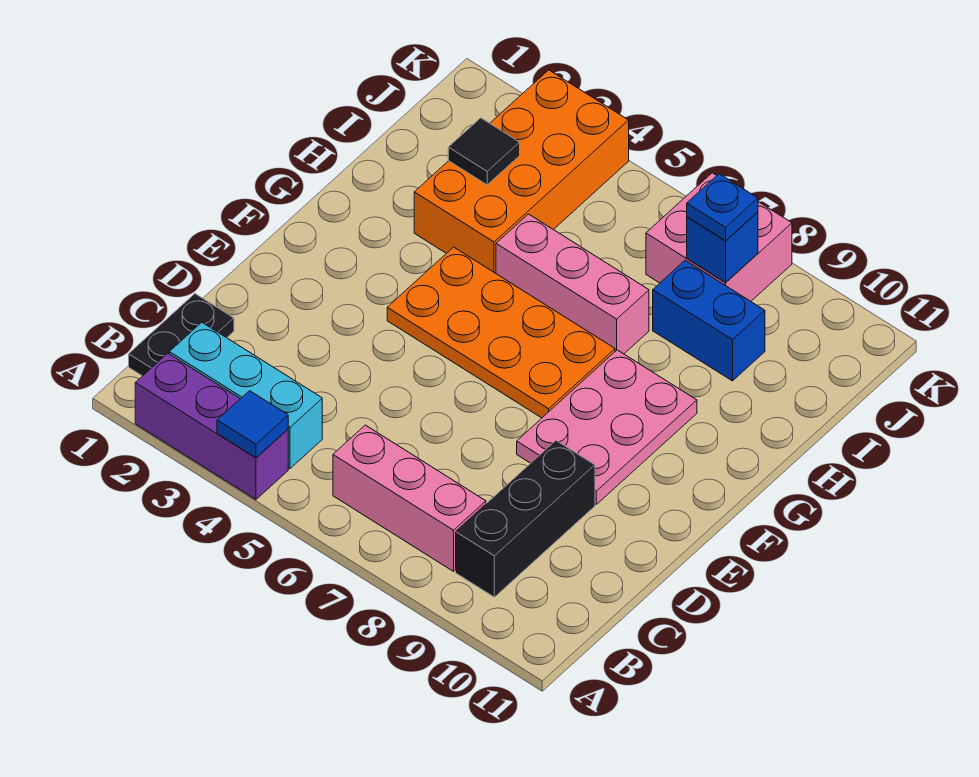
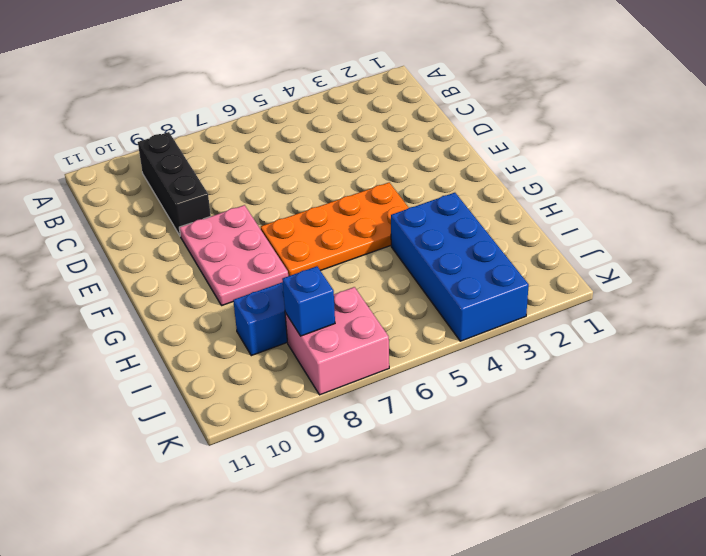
blue 2x4 brick [391,193,529,341] -> orange 2x4 brick [414,70,629,273]
none -> purple 1x3 brick [135,353,288,499]
none -> black 1x2 plate [129,294,234,376]
none -> cyan 1x3 brick [169,322,322,468]

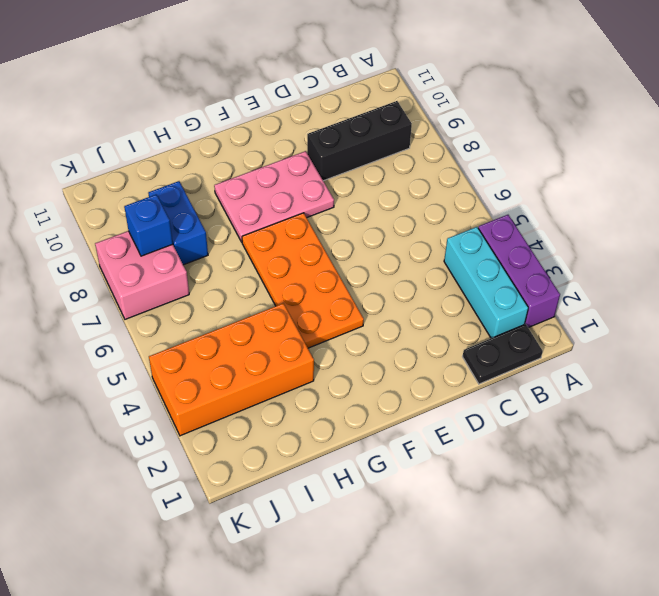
none -> pink 1x3 brick [333,425,486,571]
none -> pink 1x3 brick [496,214,649,354]
none -> blue 1x1 tile [217,391,288,458]

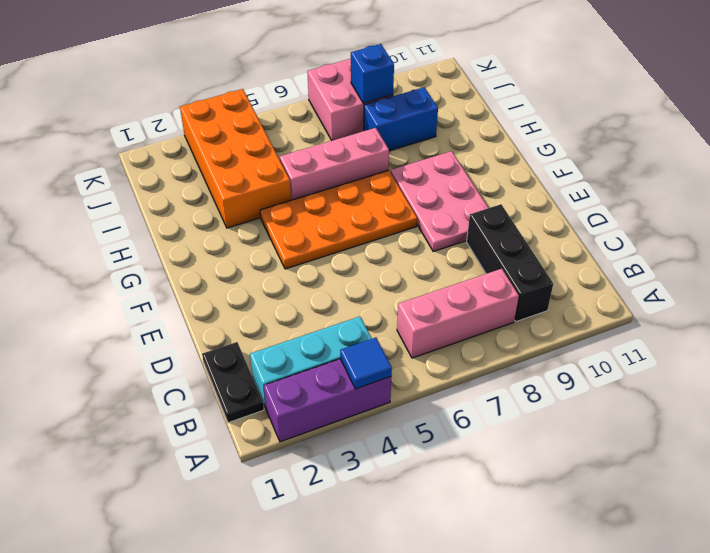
none -> black 1x1 tile [448,118,520,185]
none -> blue 1x1 plate [687,174,758,241]

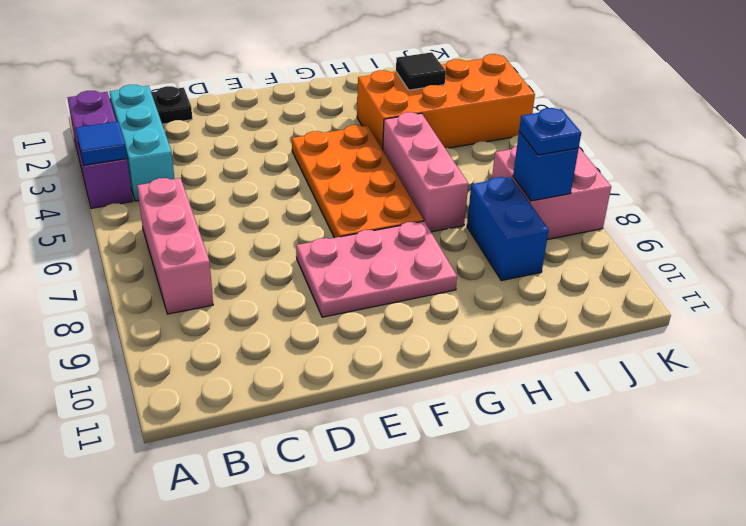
none -> black 1x3 brick [456,441,595,597]

